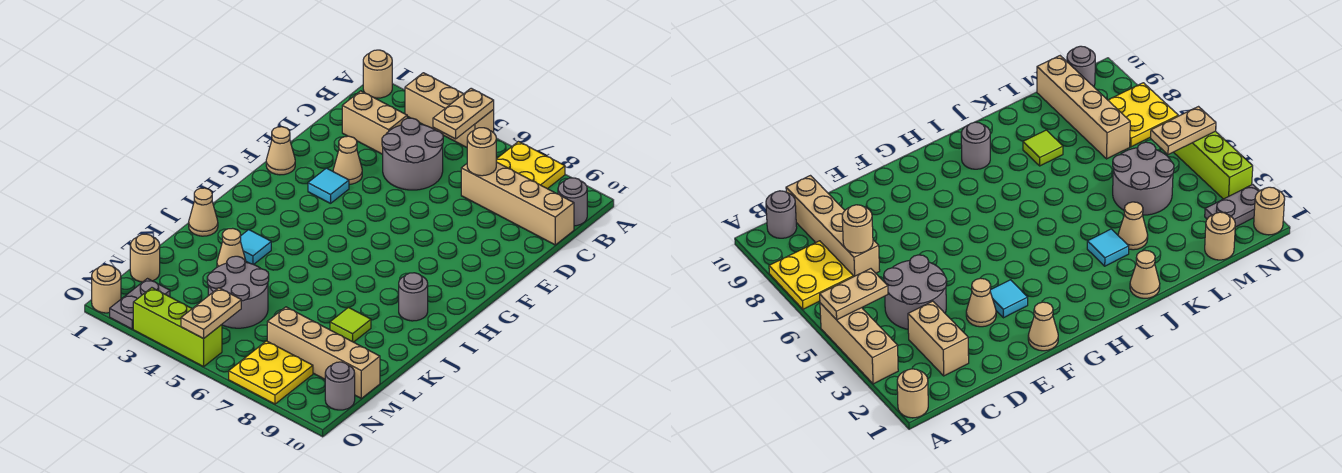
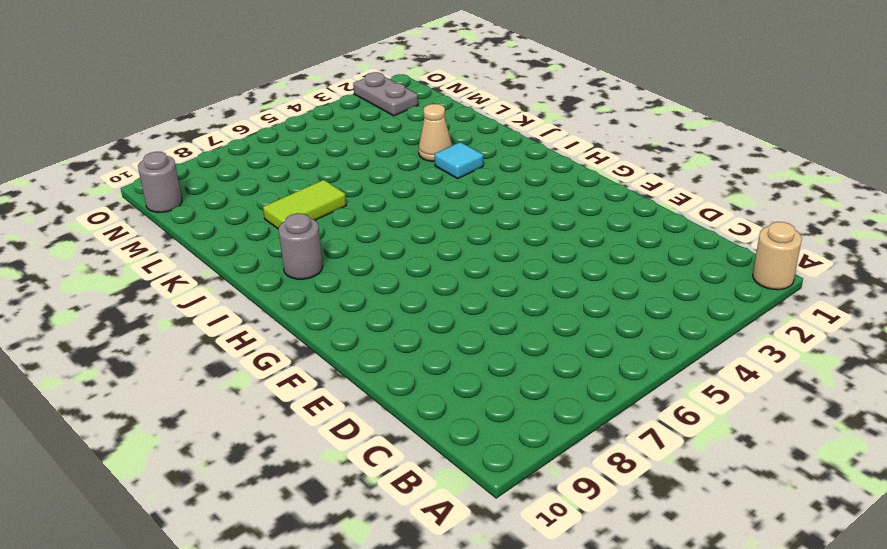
lime 1x2 tile [263,180,346,229] -> lime 1x1 tile [330,307,371,342]
none -> tan 1x3 brick [405,73,494,147]
none -> yellow 2x2 plate [496,142,565,189]
none -> grey 1x1 round brick [558,178,587,226]

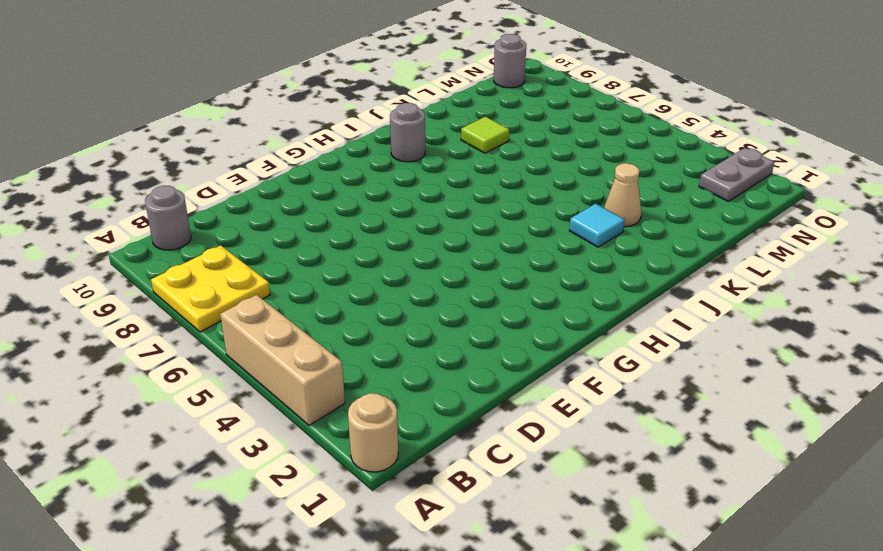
none -> tan 1x2 brick [342,91,407,154]
none -> grey 2x2 round brick [382,118,443,190]
none -> tan 1x4 brick [461,162,574,245]

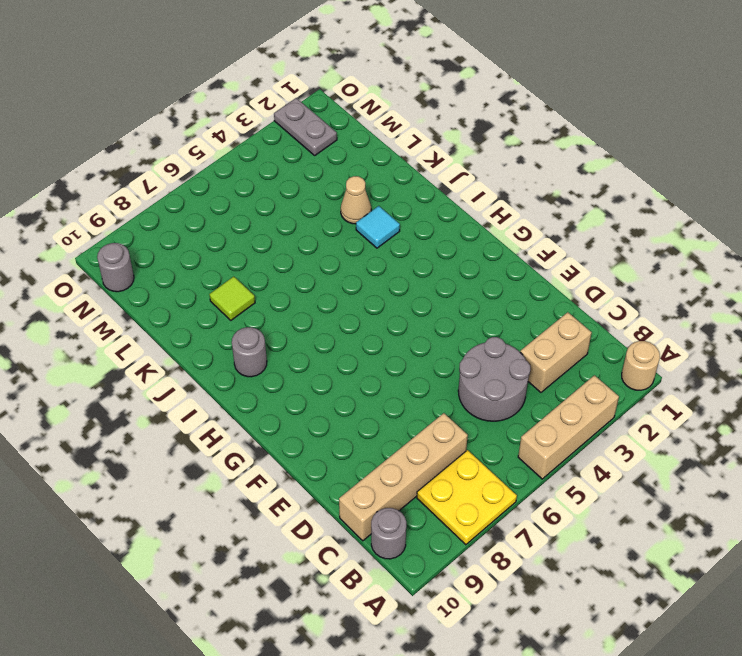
none -> tan 1x1 cone [333,136,362,184]
none -> tan 1x1 cone [266,127,295,175]
none -> cyan 1x1 tile [308,168,349,204]

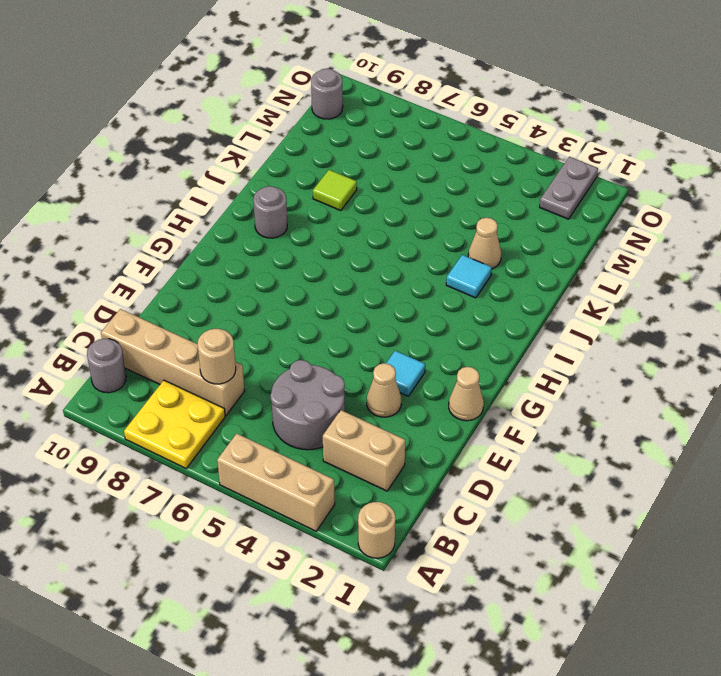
none -> tan 1x1 cone [189,188,218,236]
none -> grey 2x2 round brick [207,256,269,328]
none -> tan 1x1 round brick [130,234,160,282]

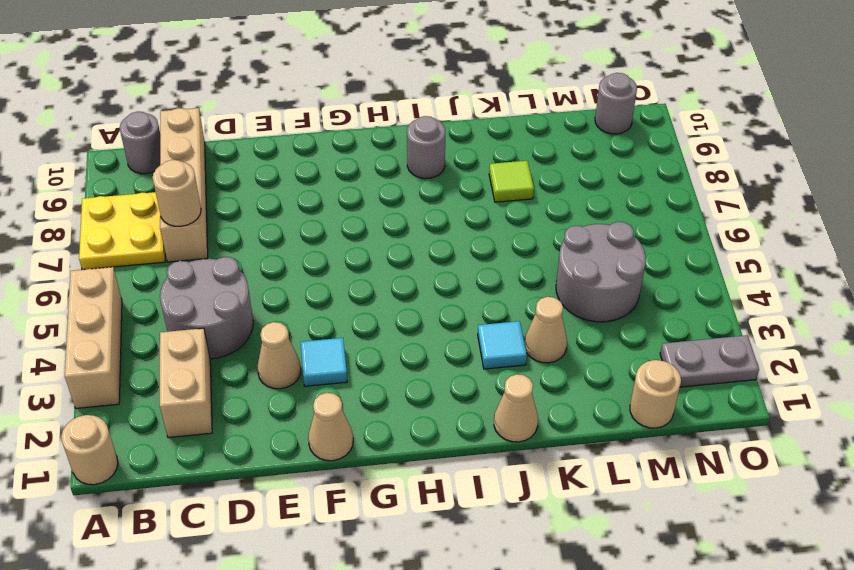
none -> tan 1x4 brick [267,307,380,398]
none -> yellow 2x2 plate [229,341,313,404]
none -> tan 1x1 round brick [92,265,121,313]

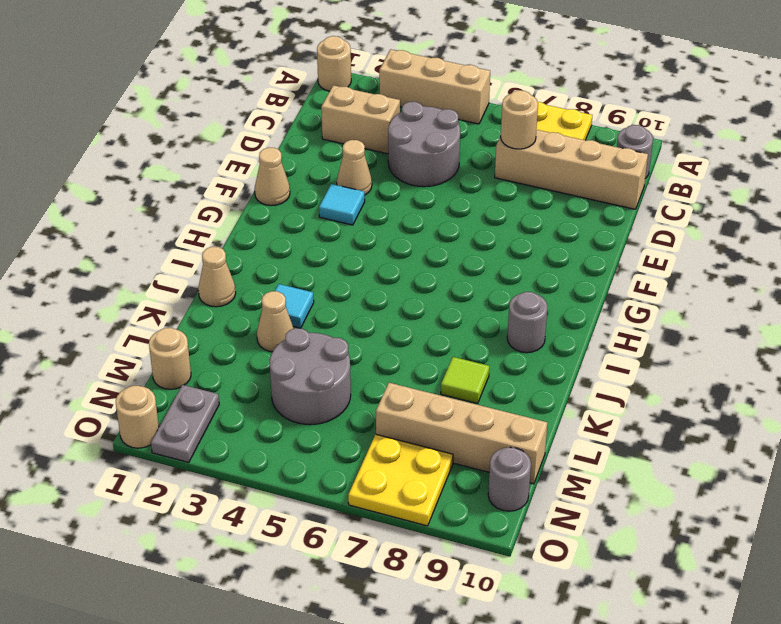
none -> lime 1x3 brick [133,288,222,367]
none -> tan 1x2 plate [433,88,494,139]
none -> tan 1x2 plate [181,288,241,339]

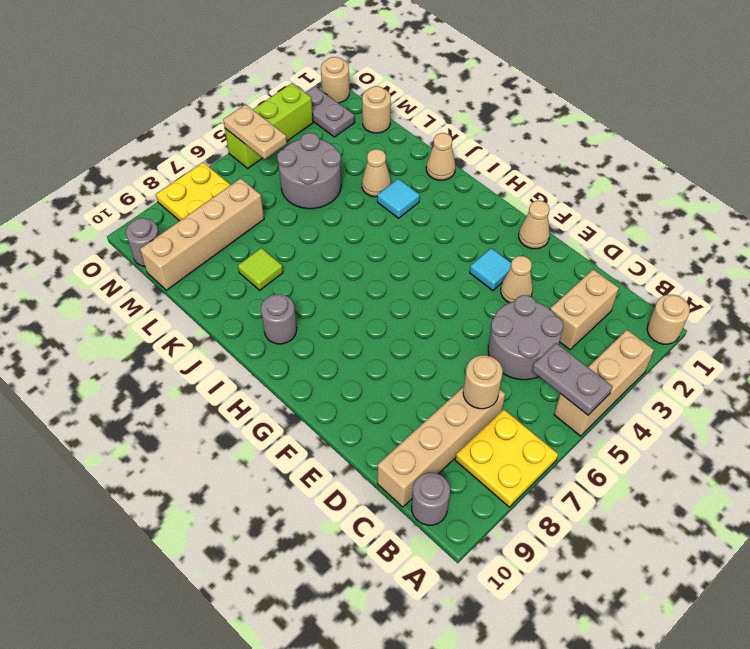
grey 1x2 plate [532,343,613,415] -> tan 1x2 plate [433,88,494,139]

